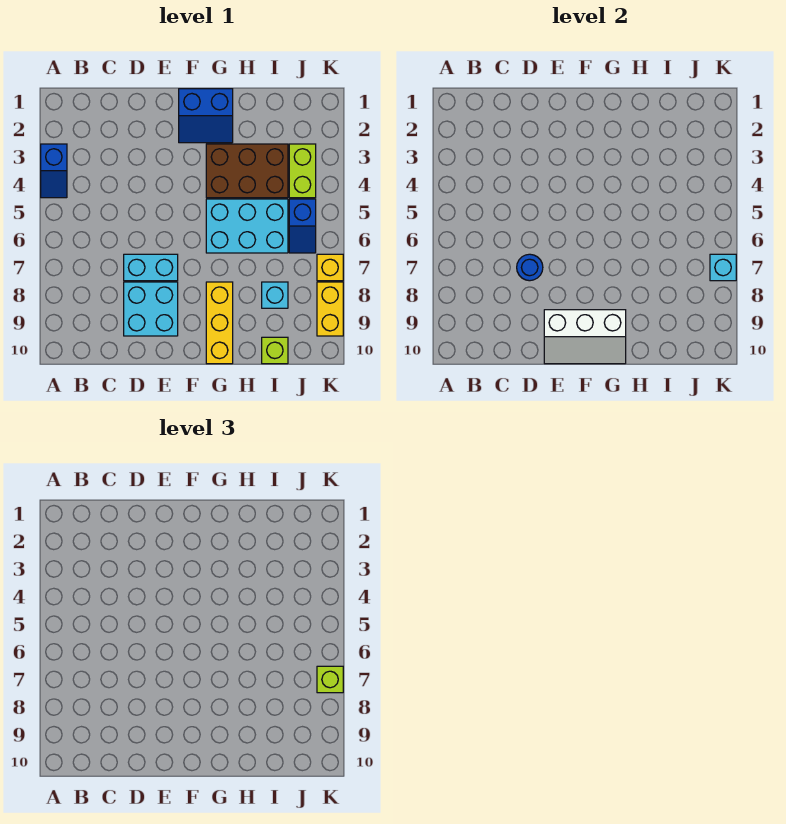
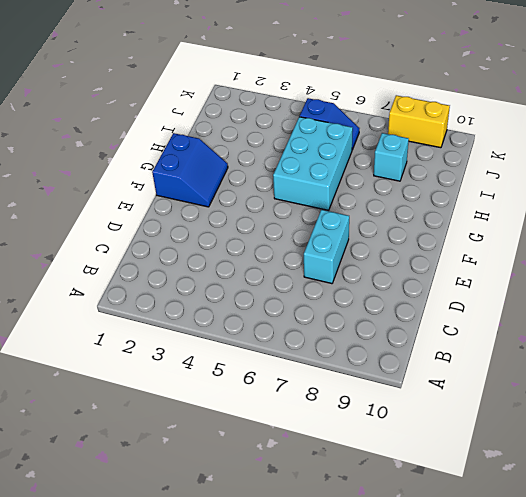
none -> blue 1x2 slope [41,144,67,198]
none -> cyan 2x2 brick [124,282,178,336]
none -> brown 2x3 brick [206,144,288,198]

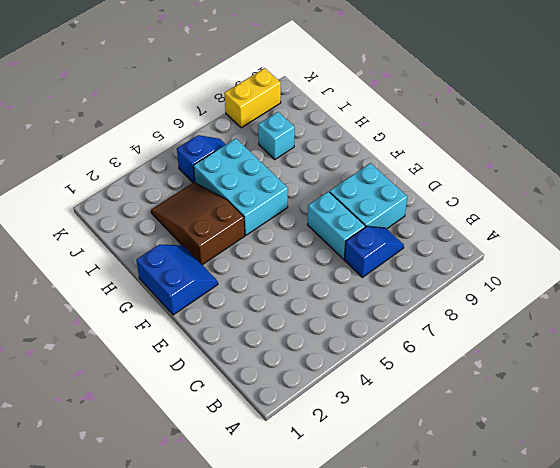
blue 1x2 slope [344,226,404,277] -> blue 1x2 slope moved to [41,144,67,198]
brown 2x3 slope [151,182,245,265] -> brown 2x3 brick [206,144,288,198]
none -> yellow 1x3 brick [206,282,233,364]
none -> lime 1x1 brick [262,337,288,364]
none -> lime 1x2 brick [289,144,316,198]

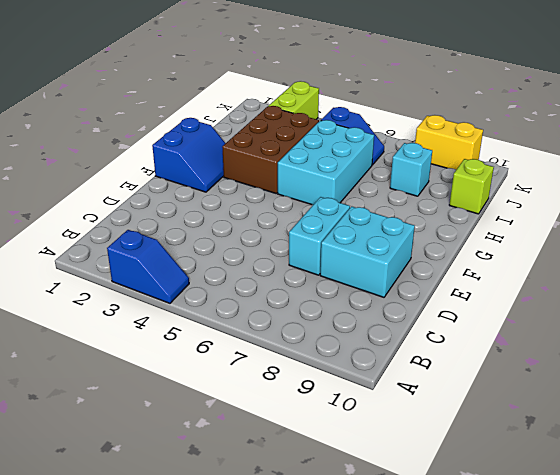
lime 1x2 brick [269,81,319,119] -> lime 1x2 brick turned to [289,144,316,198]
none -> yellow 1x3 brick [206,282,233,364]
none -> yellow 1x1 brick [317,254,343,281]
none -> blue 1x1 round brick [517,254,543,281]

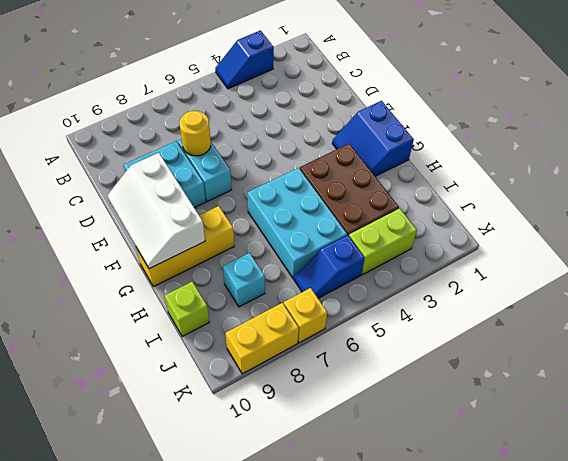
yellow 1x1 round brick [180,111,211,156] -> blue 1x1 round brick [517,254,543,281]
none -> cyan 1x1 brick [710,254,736,281]
none -> lime 1x1 brick [317,666,343,693]

